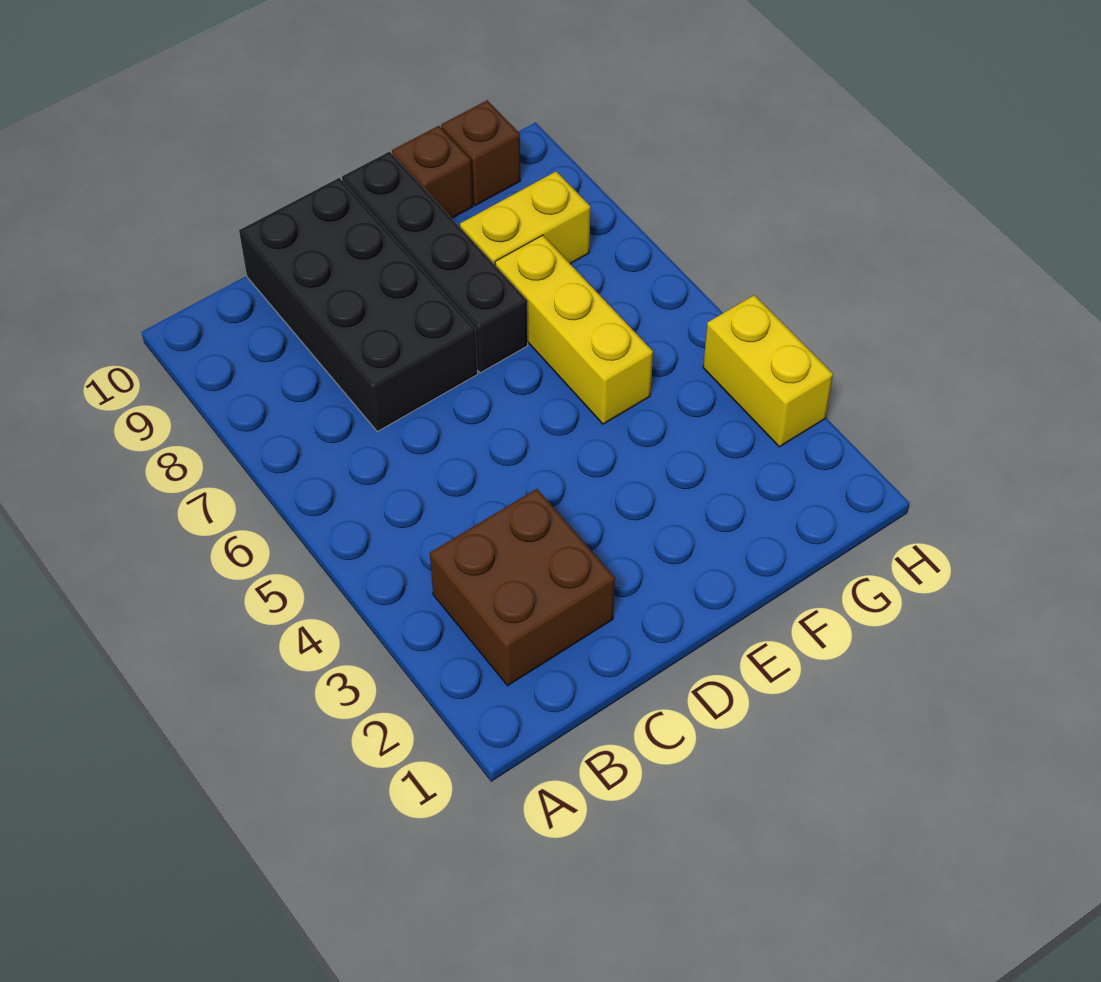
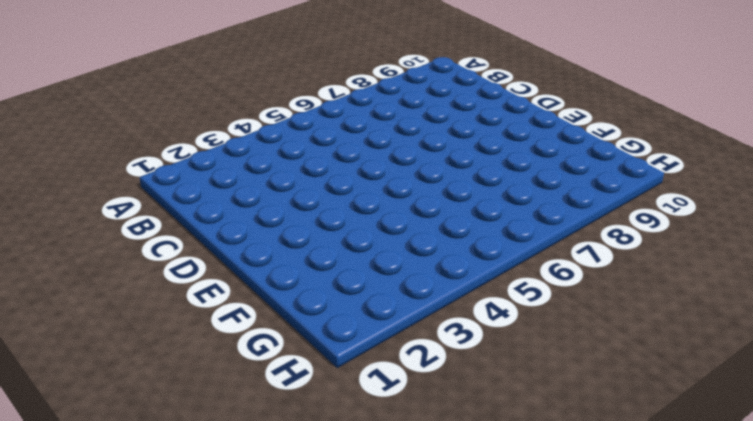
none -> brown 2x2 brick [430,489,615,686]
none -> black 2x4 brick [239,178,478,431]

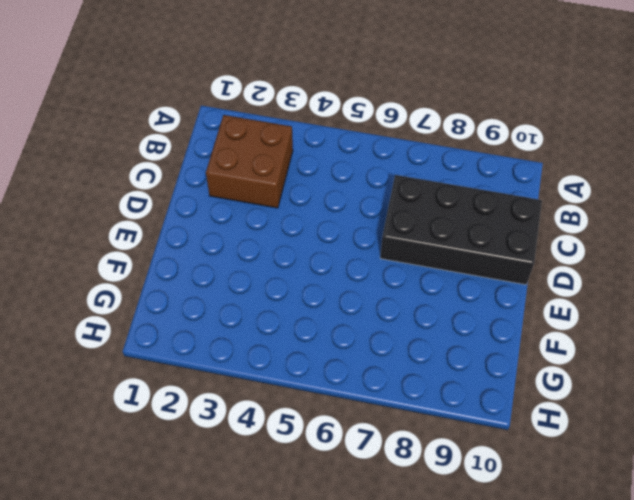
none -> black 1x4 brick [342,152,528,373]
none -> yellow 1x3 brick [495,235,653,424]

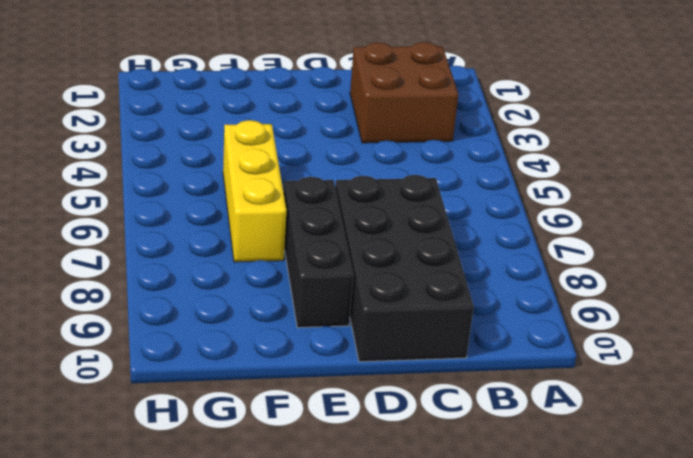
black 1x3 brick [284,177,353,328] -> black 1x4 brick [342,152,528,373]
none -> yellow 1x2 brick [460,171,590,265]
none -> brown 1x1 brick [392,126,473,218]

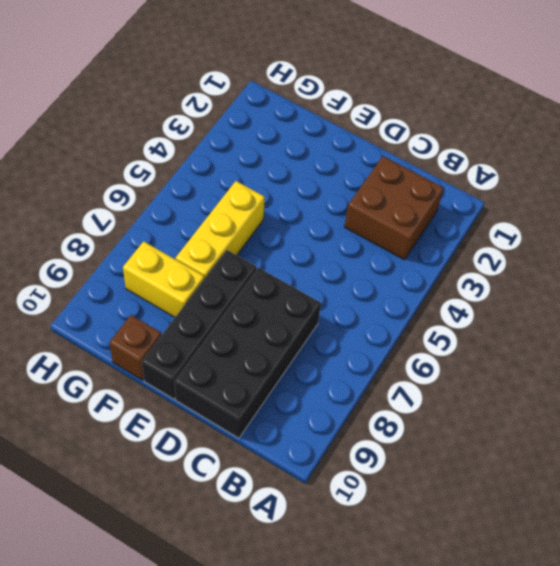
none -> brown 1x1 brick [441,100,521,205]
none -> yellow 1x2 brick [703,295,833,447]

